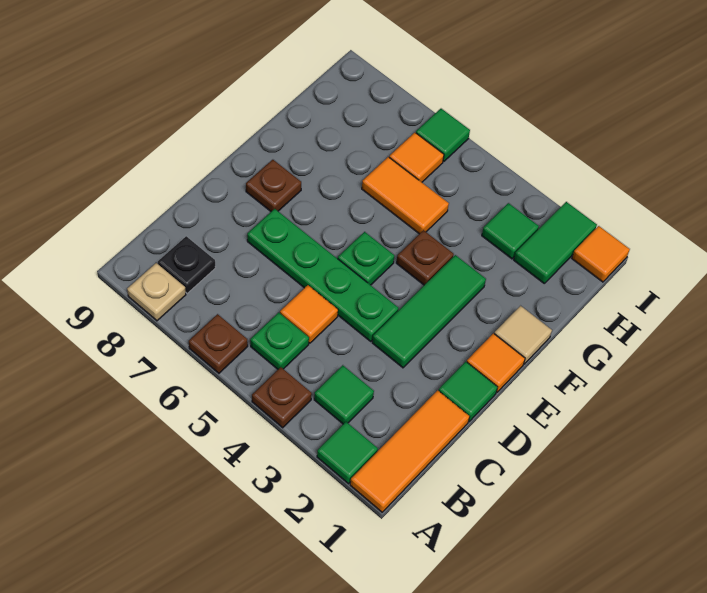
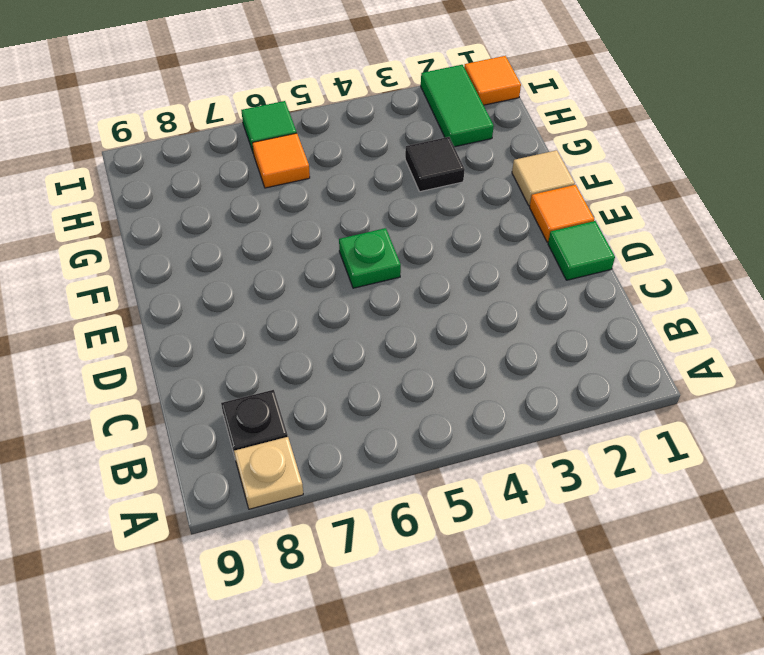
black 1x1 tile [405,137,465,192] -> none
none -> orange 1x3 tile [350,390,470,512]
none -> green 1x1 tile [317,422,378,484]
none -> brown 1x1 plate [252,367,312,428]

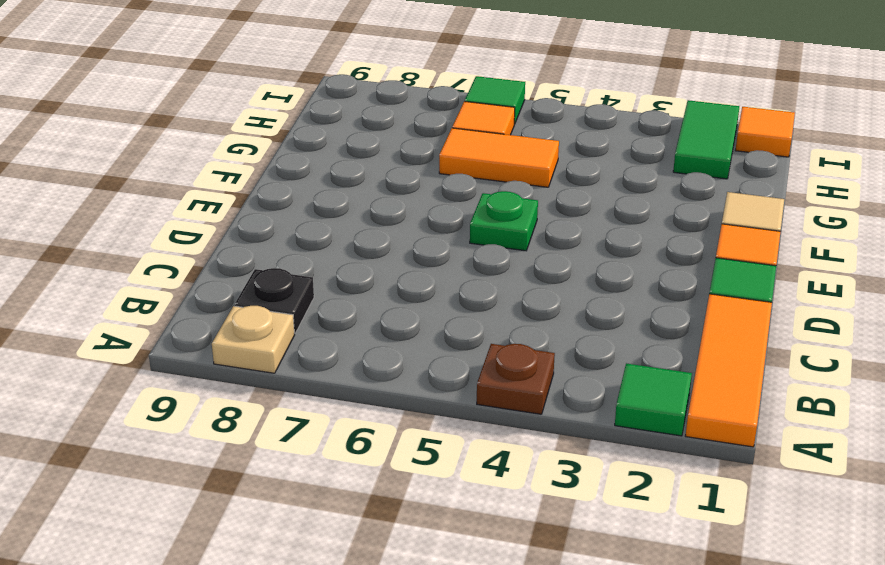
none -> brown 1x1 plate [189,314,248,373]
none -> green 1x1 tile [314,365,374,424]
none -> green 1x1 plate [250,313,309,369]

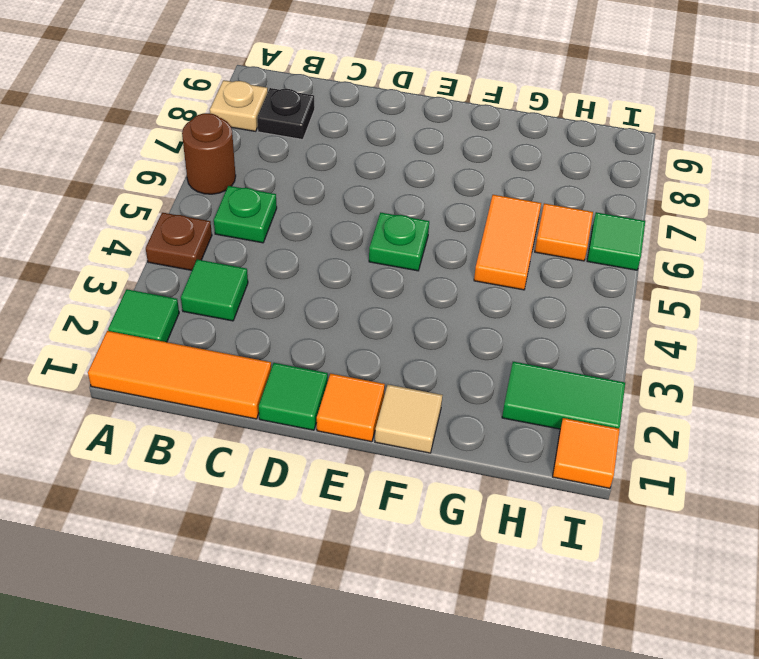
brown 1x1 round brick [182,113,236,194] -> brown 1x1 plate [189,314,248,373]
none -> orange 1x1 tile [280,285,338,343]
none -> green 1x3 tile [372,255,486,368]
none -> green 1x4 plate [247,209,399,341]

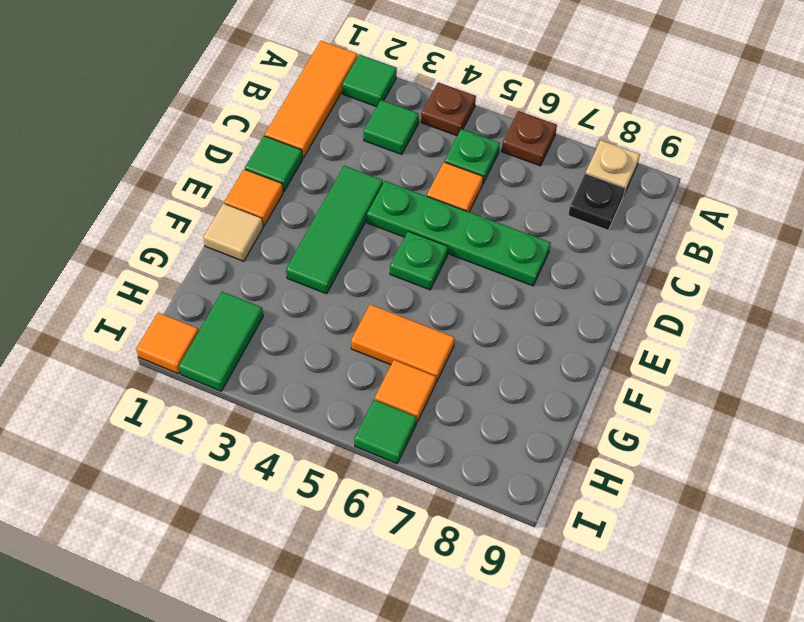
none -> brown 1x1 plate [246,160,301,211]
none -> brown 1x1 plate [396,230,454,285]
none -> green 1x1 tile [482,203,539,259]

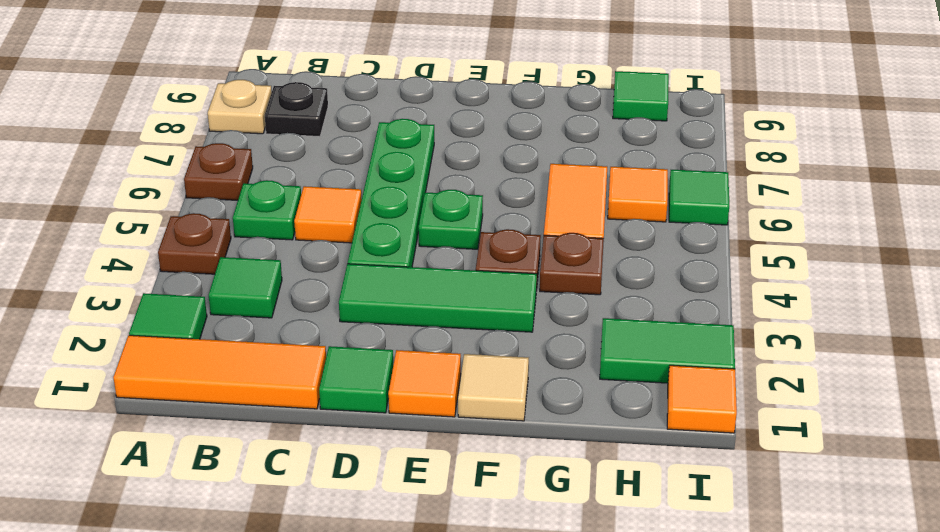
brown 1x1 plate [540,233,604,295] -> brown 1x1 plate moved to [246,160,301,211]
green 1x1 tile [613,71,669,121] -> green 1x1 tile moved to [482,203,539,259]

